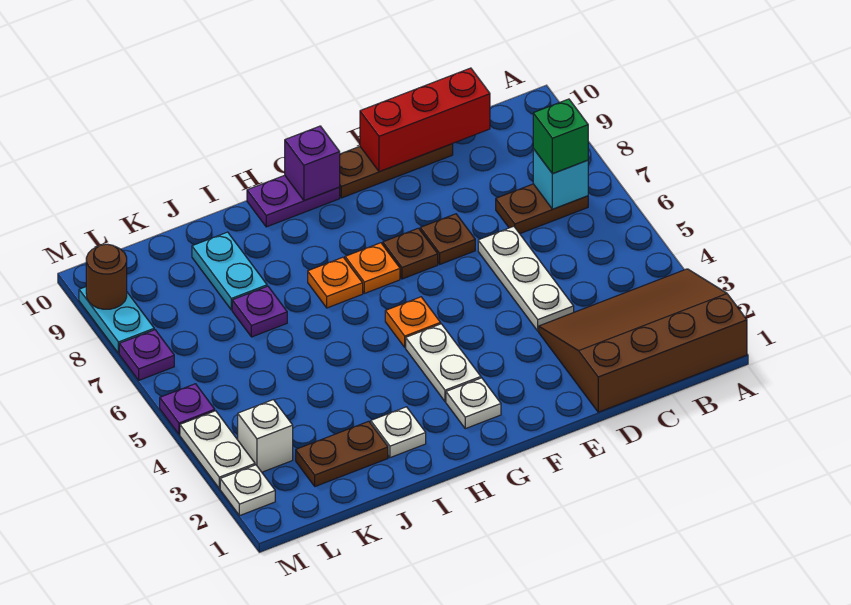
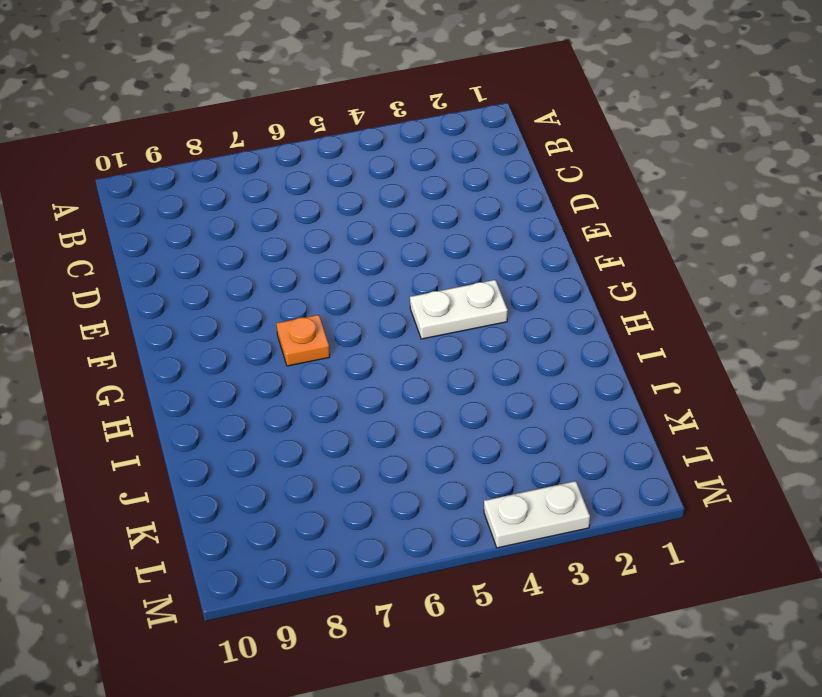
none -> brown 3x4 slope [539,269,747,412]
none -> brown 1x2 plate [496,184,588,234]
none -> white 1x3 plate [478,226,574,331]

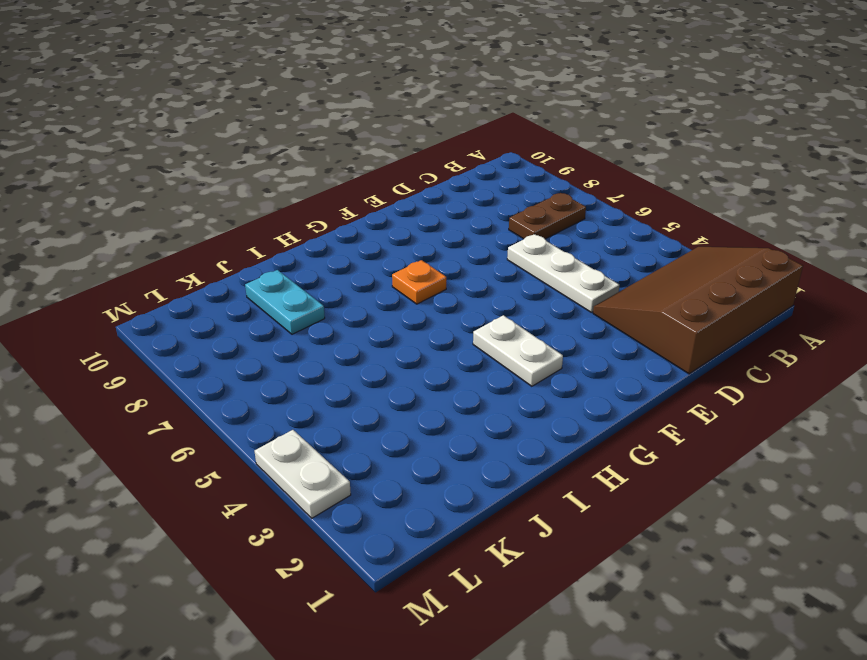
none -> brown 1x3 plate [340,144,453,198]
none -> brown 1x1 plate [420,214,475,264]
none -> brown 1x1 plate [383,228,438,279]

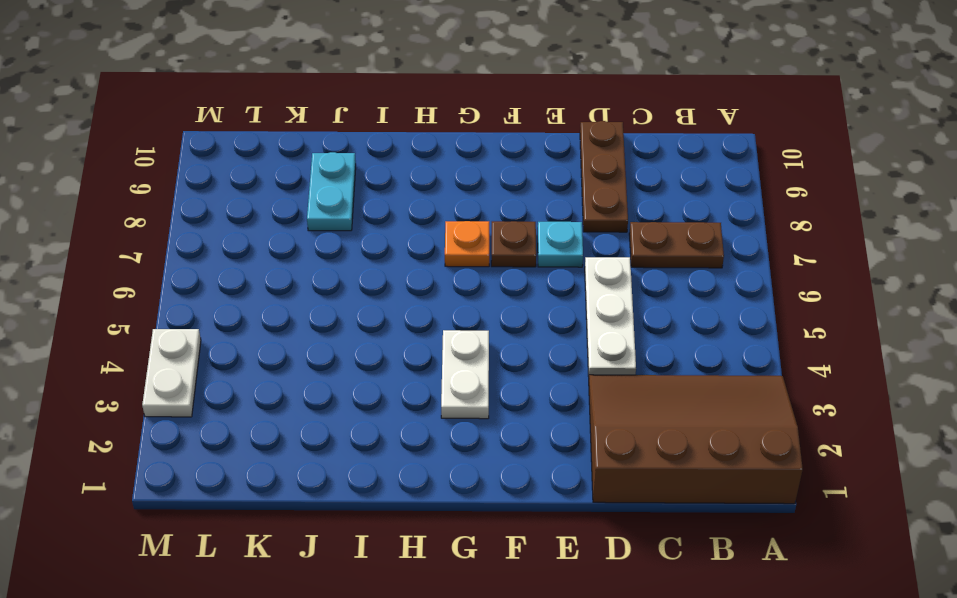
brown 1x3 plate [580,121,628,232] -> brown 1x3 plate turned to [340,144,453,198]
cyan 1x1 plate [538,222,583,267] -> brown 1x1 plate [420,214,475,264]
none -> white 1x1 plate [446,378,501,429]
none -> orange 1x1 plate [385,297,441,347]
none -> purple 1x2 plate [247,175,340,227]

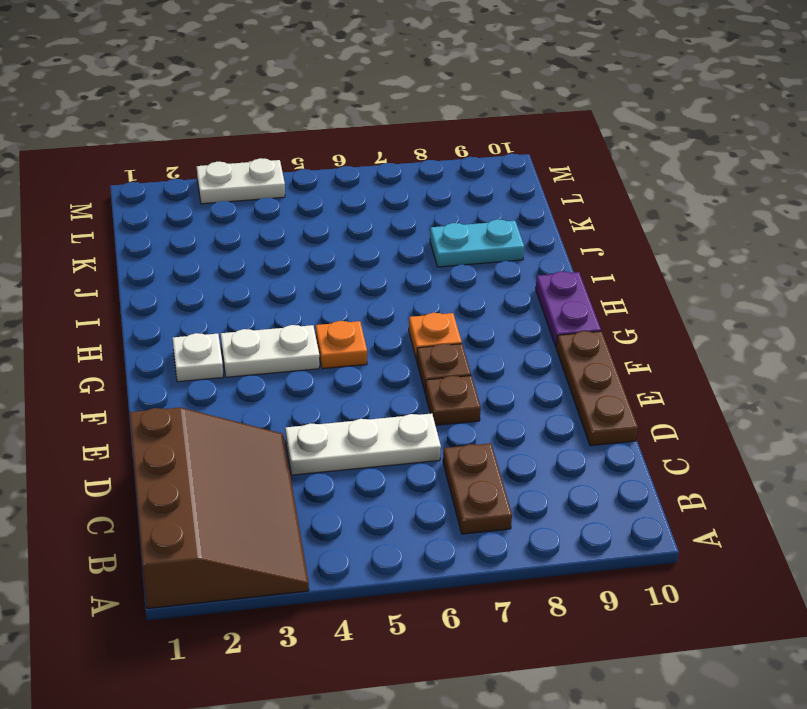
none -> orange 1x1 plate [308,257,363,308]
none -> white 1x1 plate [371,407,426,458]
none -> brown 1x2 plate [296,421,388,486]

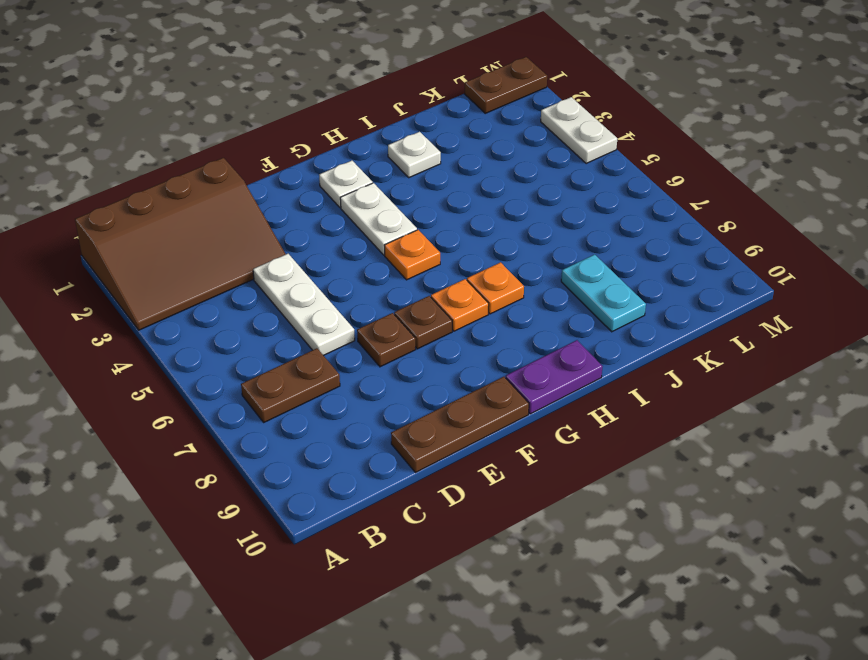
brown 1x2 plate [465,57,547,113] -> brown 1x2 plate moved to [296,421,388,486]
none -> purple 1x1 plate [232,286,287,337]
none -> white 1x1 brick [238,400,293,472]
none -> white 1x1 plate [220,465,275,516]

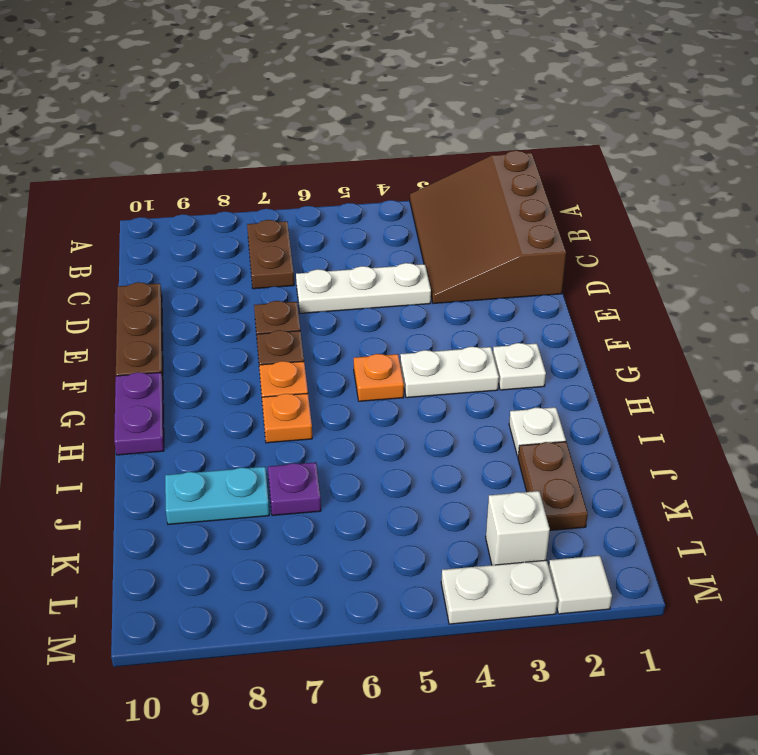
white 1x1 tile [549,556,612,614] -> white 1x1 plate [220,465,275,516]
none -> purple 1x1 plate [160,384,215,434]
none -> purple 1x1 plate [119,330,174,380]
none -> cyan 1x2 plate [79,287,154,353]

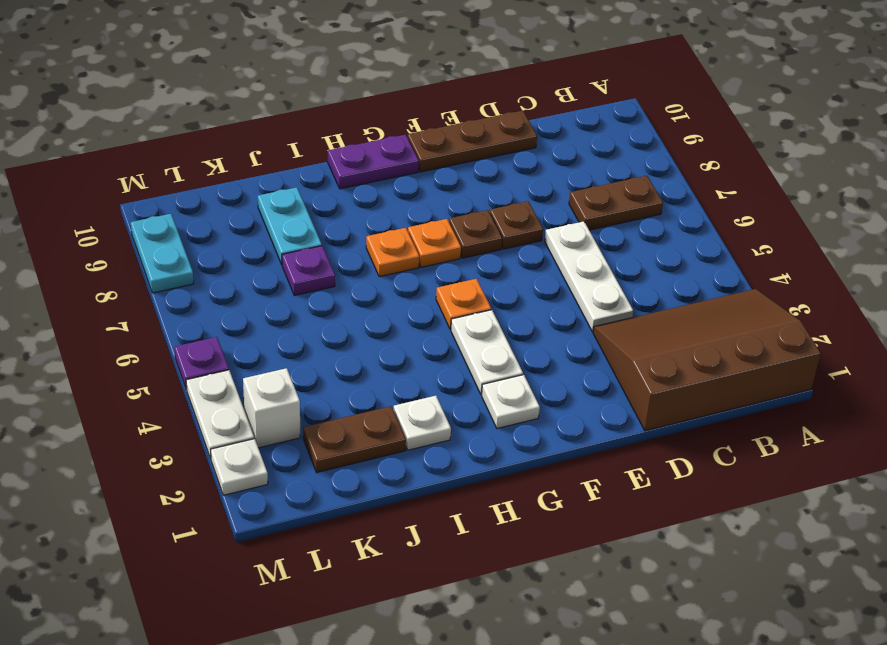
none -> purple 1x1 plate [119,330,174,380]
none -> cyan 1x1 brick [533,149,588,209]
none -> red 1x3 brick [360,68,490,172]

